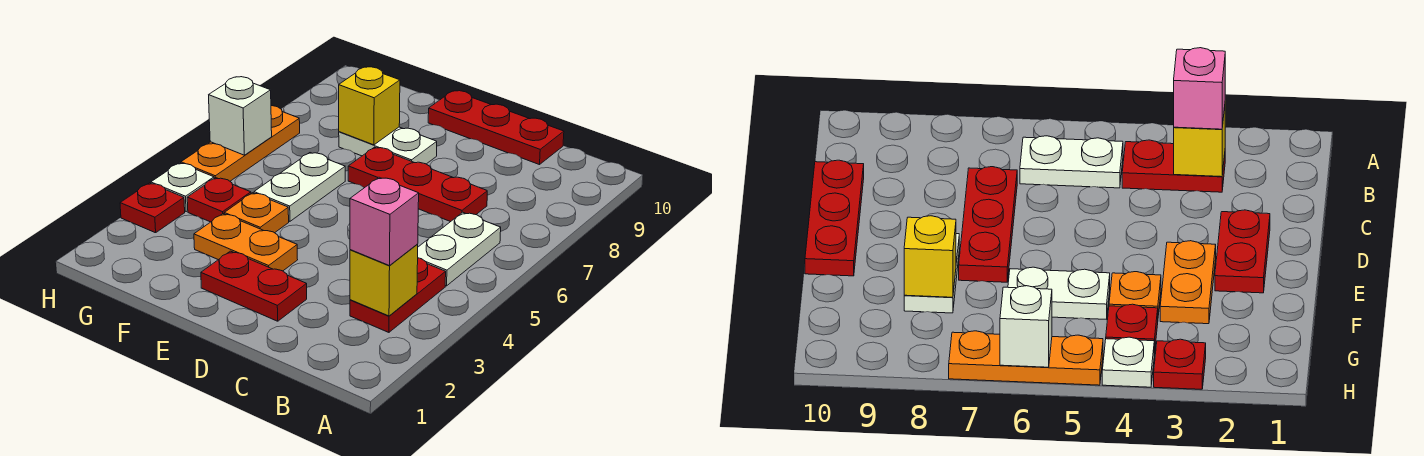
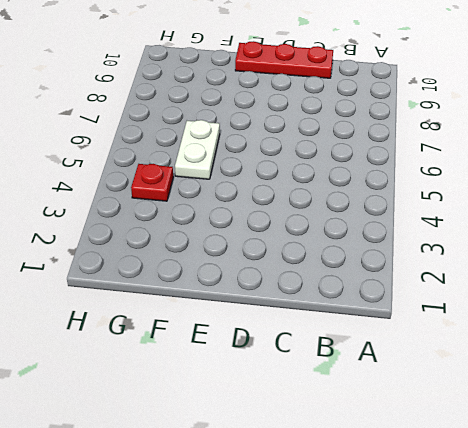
none -> red 1x2 plate [350,258,446,332]
none -> white 1x2 plate [418,212,501,286]
none -> red 1x3 plate [348,147,487,222]

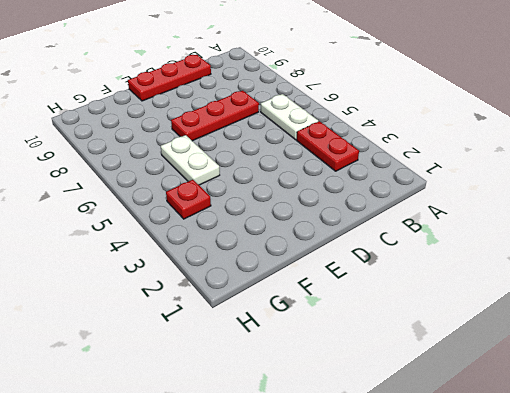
none -> red 1x2 plate [201,251,307,321]
none -> orange 1x2 plate [194,214,298,271]
none -> white 1x2 plate [339,127,437,164]

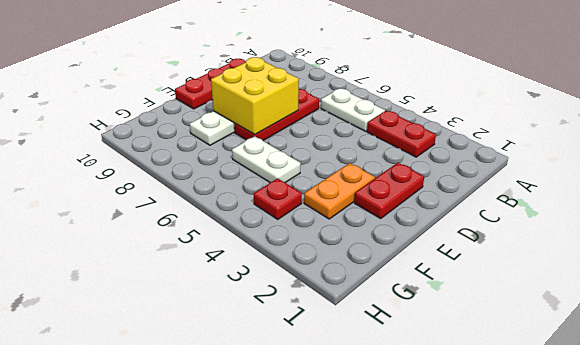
yellow 2x2 brick [211,57,299,135] -> none
none -> orange 1x1 plate [224,193,289,233]
none -> red 1x1 plate [120,183,185,233]
none -> white 1x1 plate [151,163,214,212]

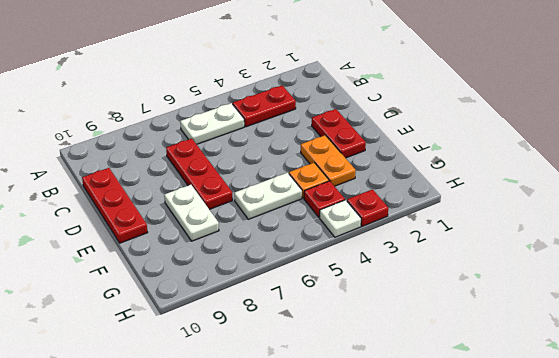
none -> orange 1x3 plate [181,106,300,181]
none -> yellow 1x1 brick [350,244,418,316]
none -> yellow 1x1 brick [339,67,400,145]

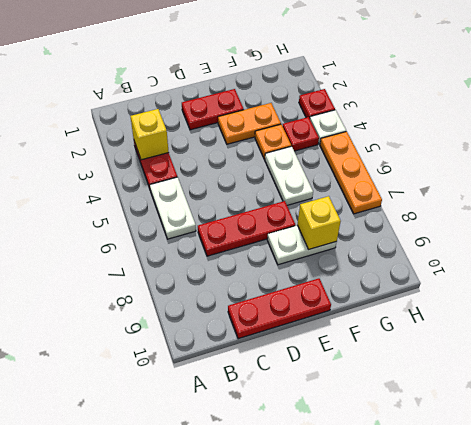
none -> white 1x1 brick [209,77,272,155]
none -> pink 1x1 brick [350,177,419,266]

